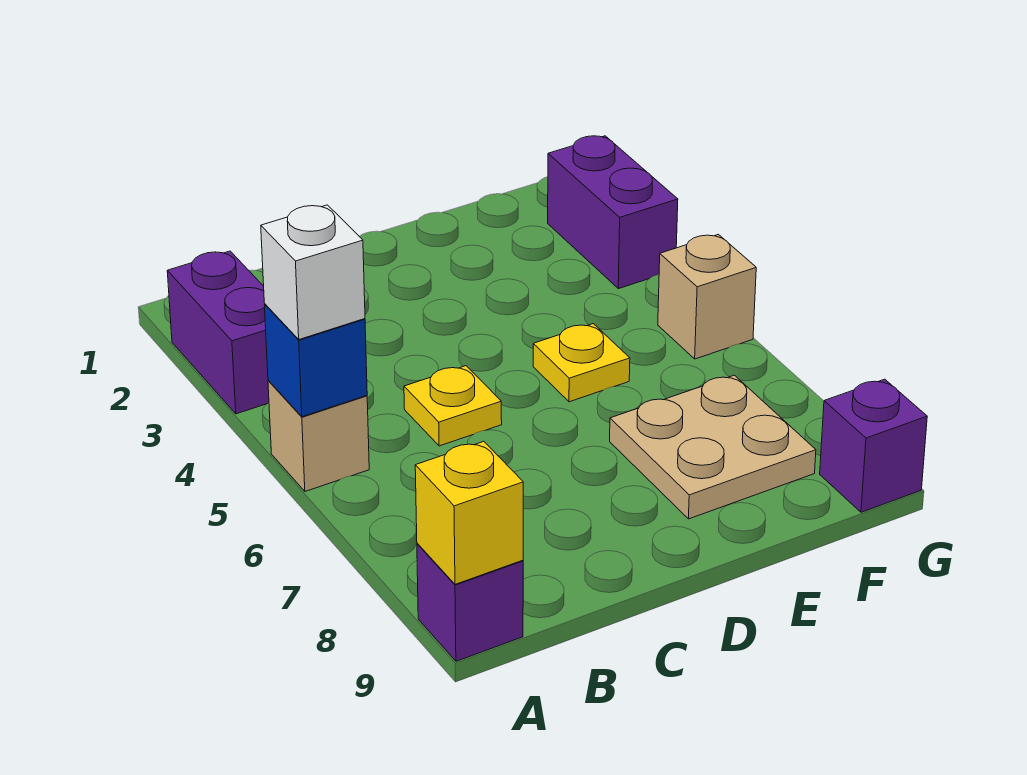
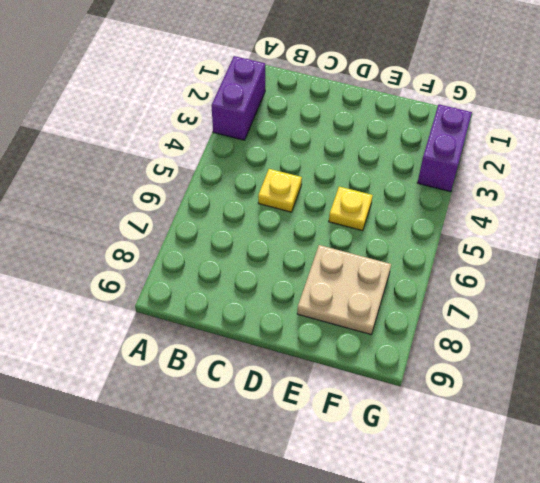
none -> tan 1x1 brick [268,380,369,491]
none -> purple 1x1 brick [417,543,523,661]
none -> tan 1x1 brick [658,234,756,359]

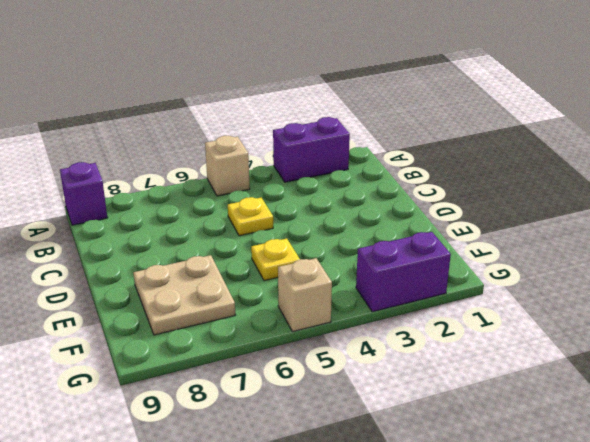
none -> purple 1x1 brick [820,379,927,512]
none -> blue 1x1 brick [264,304,367,417]
none -> yellow 1x1 brick [415,441,523,584]

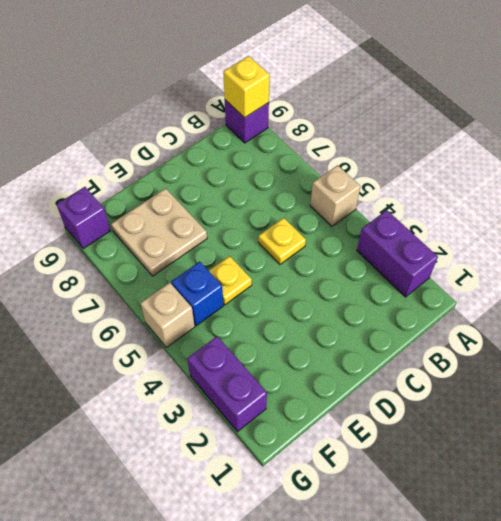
blue 1x1 brick [171,262,224,326] -> blue 1x1 brick moved to [264,304,367,417]
none -> white 1x1 brick [261,205,365,339]

